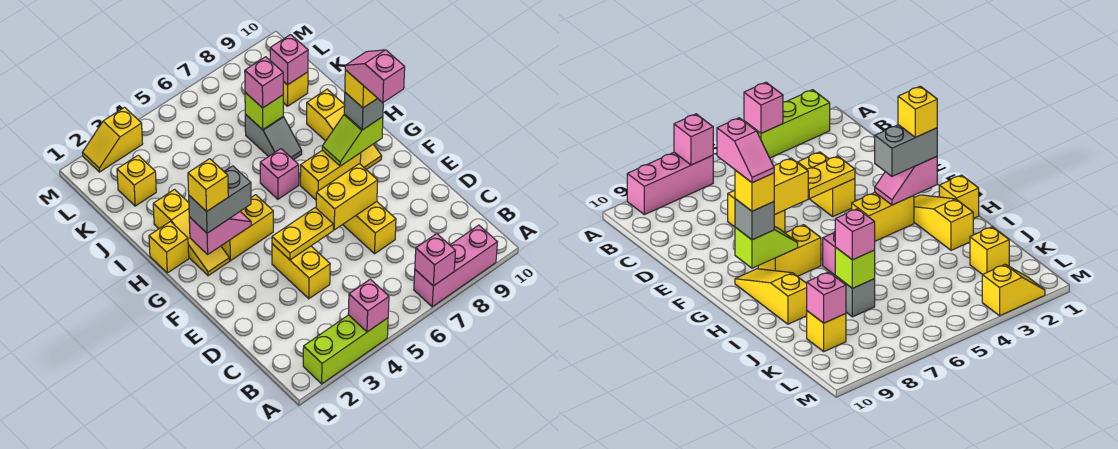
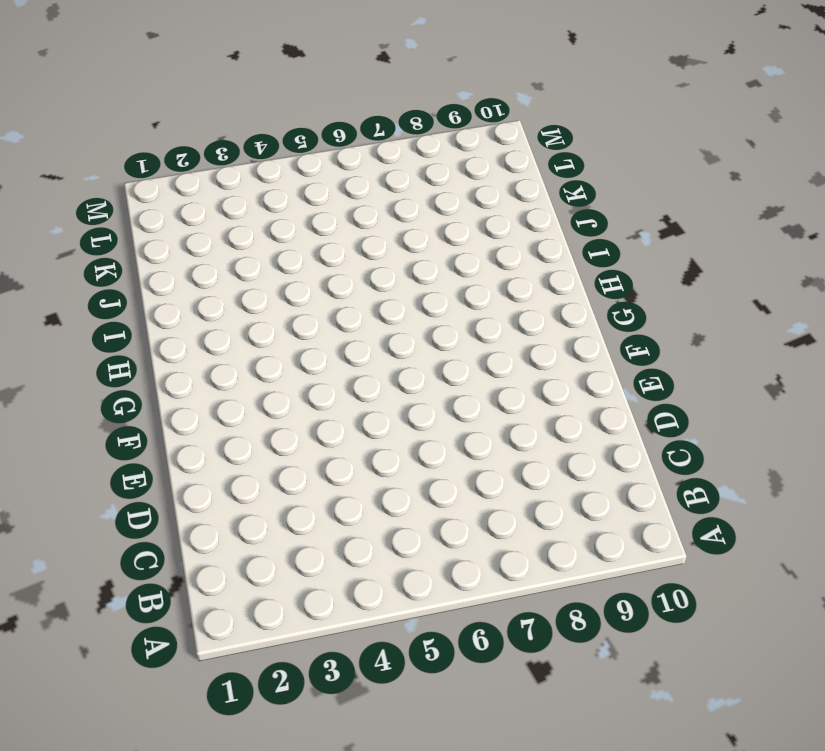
none -> lime 1x3 brick [303,315,388,384]
none -> pink 1x3 brick [414,225,497,307]
none -> yellow 1x2 brick [272,244,330,299]

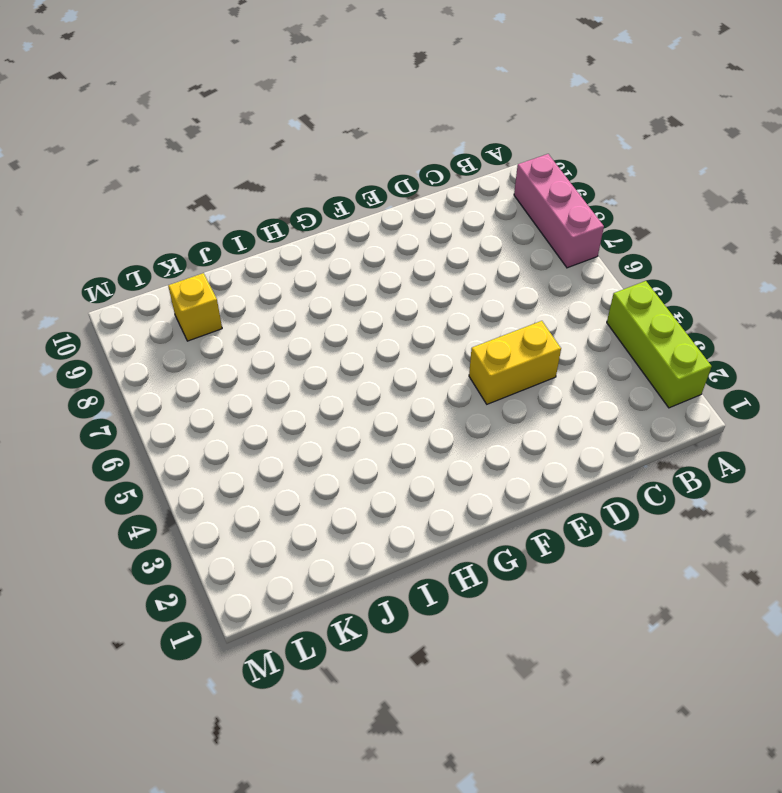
none -> yellow 1x2 brick [343,202,396,254]
none -> yellow 1x3 slope [153,190,229,276]
none -> yellow 1x2 brick [221,195,273,261]

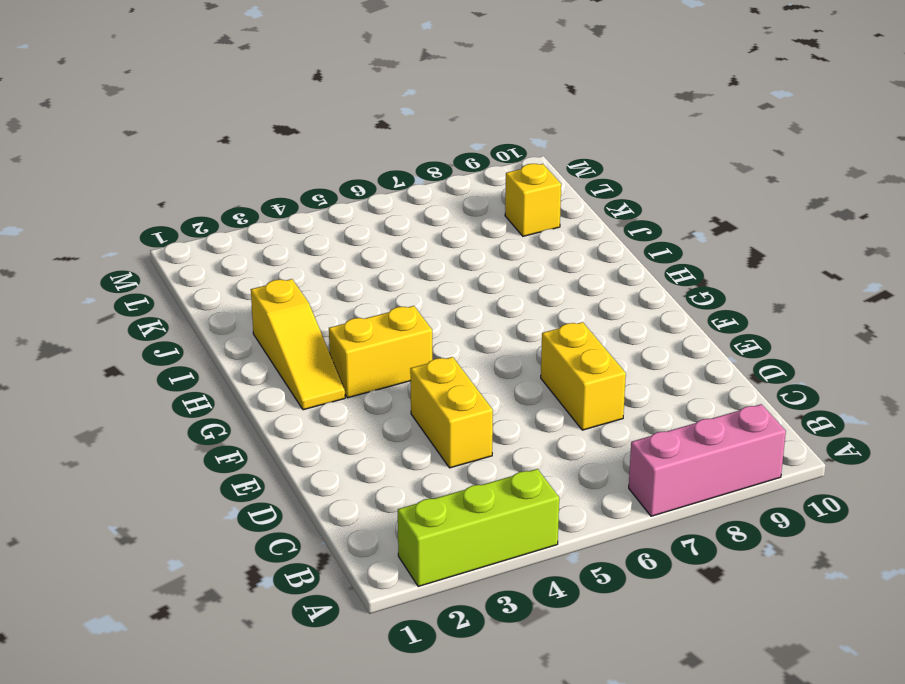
none -> yellow 1x2 brick [300,150,361,200]
none -> yellow 1x3 slope [307,89,382,170]
none -> yellow 1x1 brick [149,222,189,273]

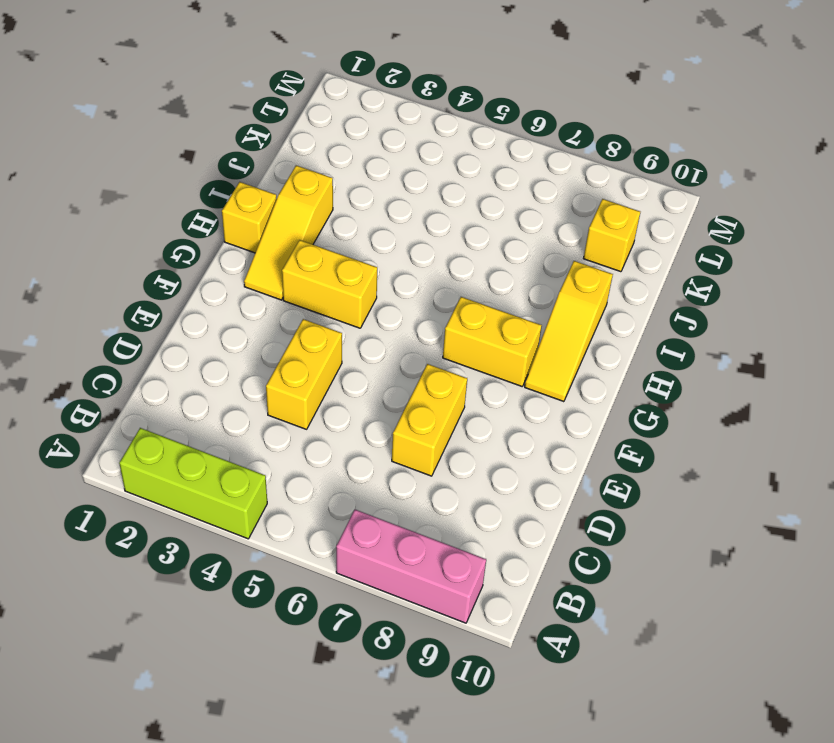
none -> pink 1x1 brick [260,149,299,199]
none -> grey 1x2 slope [245,114,302,160]
none -> yellow 1x1 brick [117,155,156,206]

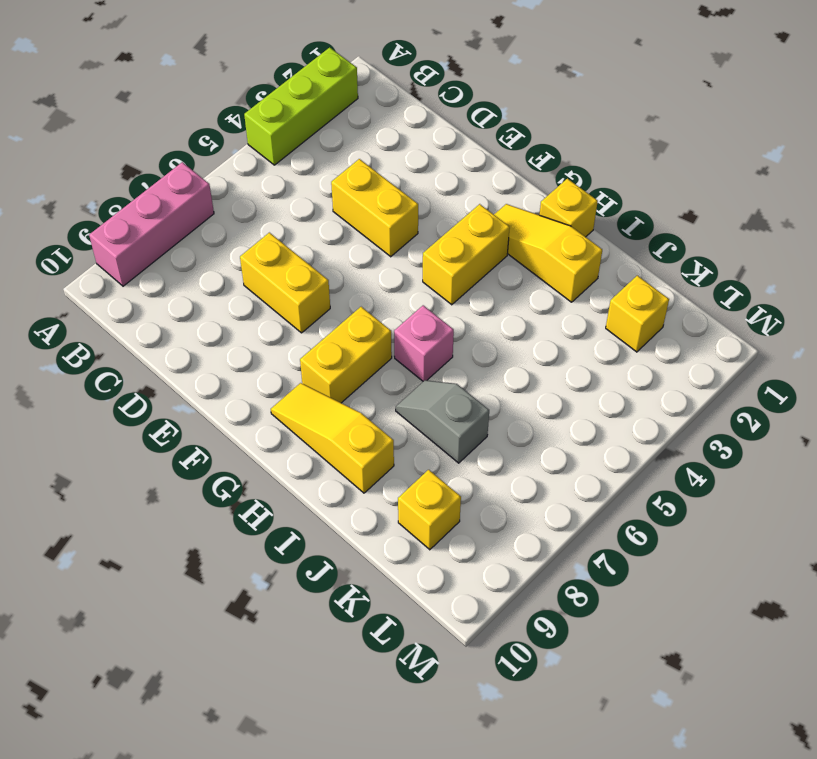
none -> yellow 1x2 slope [83,107,143,172]
none -> pink 1x1 brick [348,279,389,332]
none -> pink 1x1 brick [415,234,455,286]

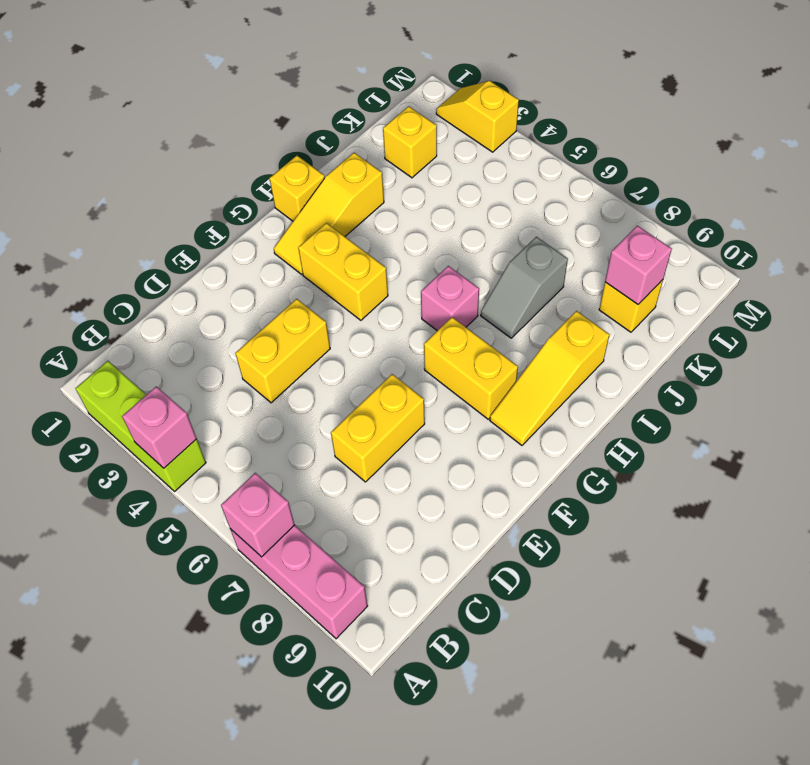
none -> yellow 1x2 plate [272,208,333,260]
none -> yellow 1x2 brick [316,164,378,230]
none -> pink 1x2 slope [189,212,251,254]

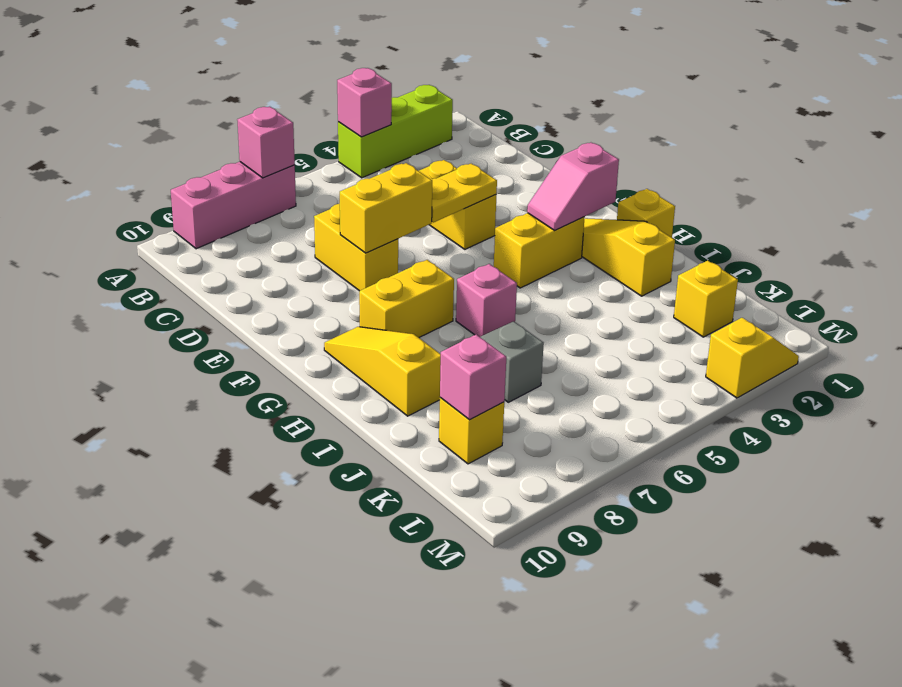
none -> lime 1x2 slope [322,114,383,166]
none -> lime 1x1 brick [245,93,283,130]
none -> grey 1x2 brick [189,166,251,233]

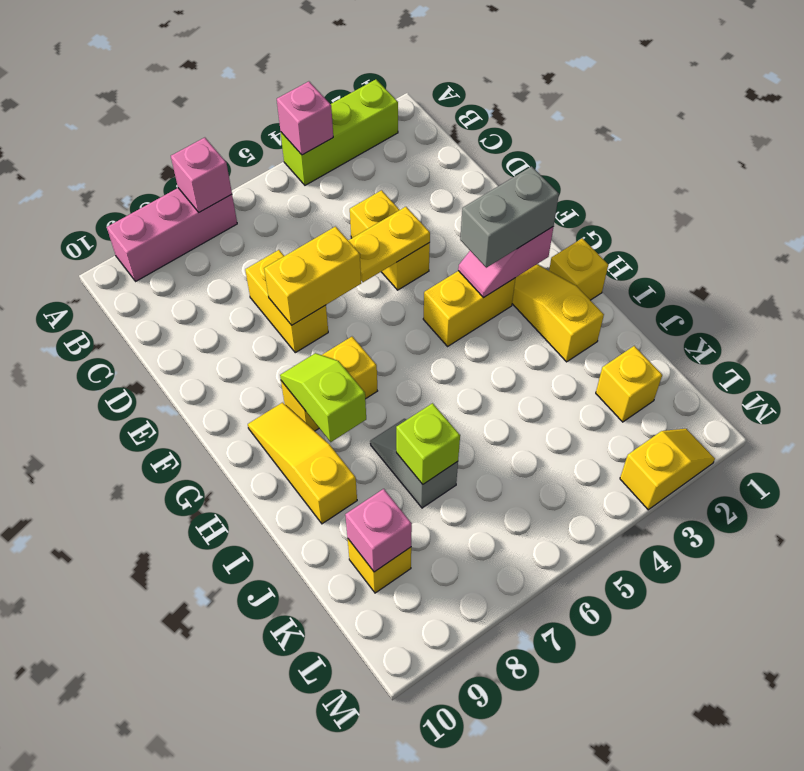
lime 1x2 slope [280,353,366,442] -> lime 1x2 slope turned to [322,114,383,166]
none -> pink 1x1 brick [260,149,299,199]
none -> grey 1x1 brick [344,93,383,130]
none -> pink 1x1 brick [245,57,283,108]

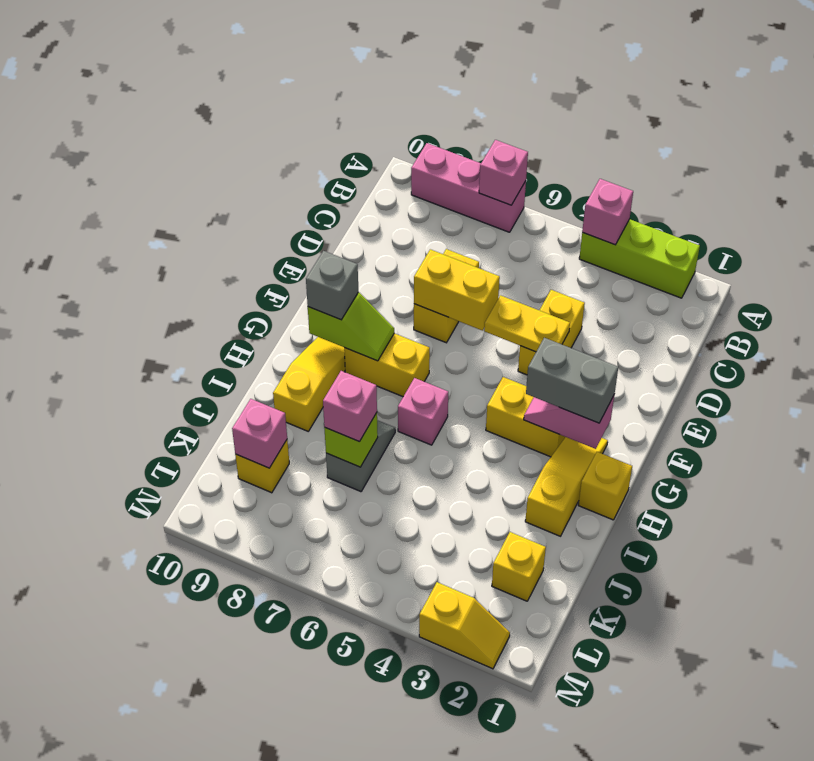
none -> yellow 1x1 brick [188,159,228,212]
none -> yellow 1x1 brick [345,70,377,108]
none -> pink 1x2 slope [345,50,405,103]

